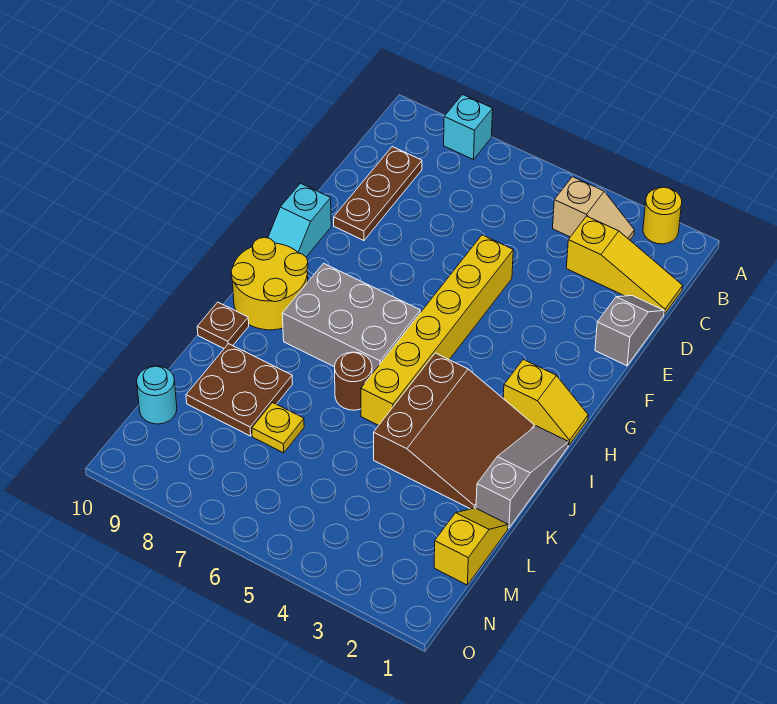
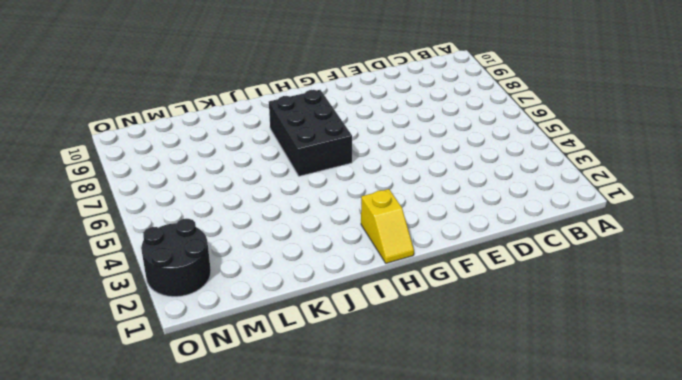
black 2x3 brick [269,90,352,176] -> grey 2x3 brick [282,263,420,374]
black 2x2 round brick [141,219,211,297] -> none
none -> yellow 1x1 round brick [643,187,682,244]
none -> cyan 1x1 brick [444,95,493,160]
none -> tan 1x2 slope [553,177,634,240]

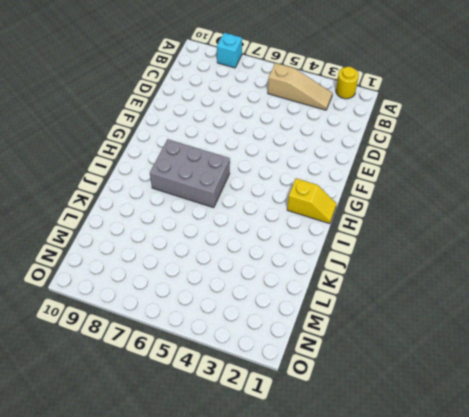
tan 1x3 slope [268,63,332,110] -> tan 1x2 slope [553,177,634,240]
none -> yellow 1x3 slope [566,216,683,314]
none -> brown 1x3 plate [334,147,422,241]
none -> grey 1x2 slope [595,296,664,366]

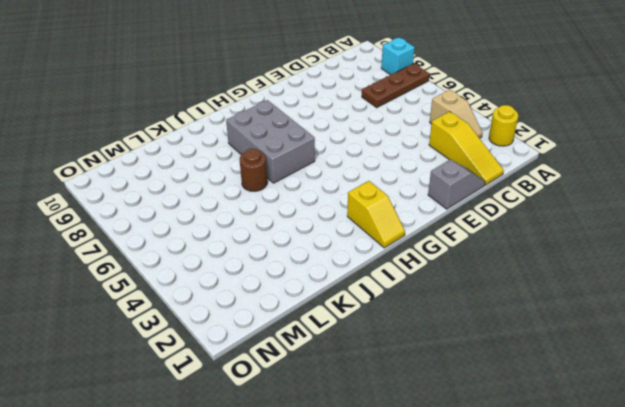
brown 1x3 plate [362,64,429,108] -> brown 1x3 plate moved to [334,147,422,241]
none -> yellow 1x6 brick [361,235,513,425]
none -> cyan 1x2 slope [268,183,331,257]
none -> yellow 2x2 round brick [231,237,308,330]

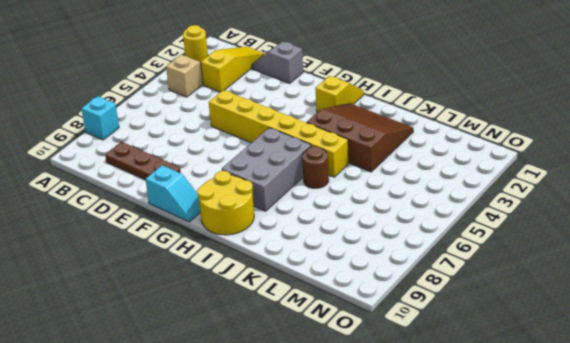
none -> grey 1x3 slope [476,426,569,528]
none -> brown 1x1 plate [197,302,249,348]
none -> brown 2x2 plate [186,344,292,436]

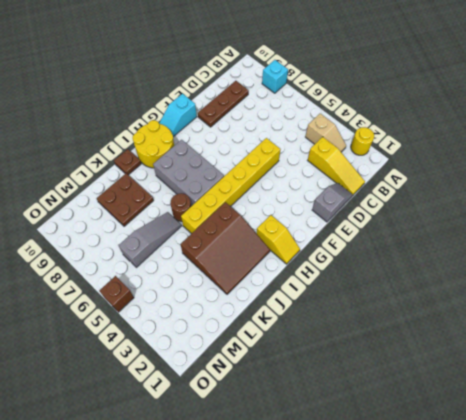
grey 1x3 slope [119,212,181,267] -> grey 1x3 slope moved to [476,426,569,528]
brown 1x1 brick [99,276,134,312] -> none
none -> yellow 1x2 slope [434,508,508,585]
none -> yellow 1x1 plate [252,403,304,453]
none -> cyan 1x1 round brick [137,366,177,424]

